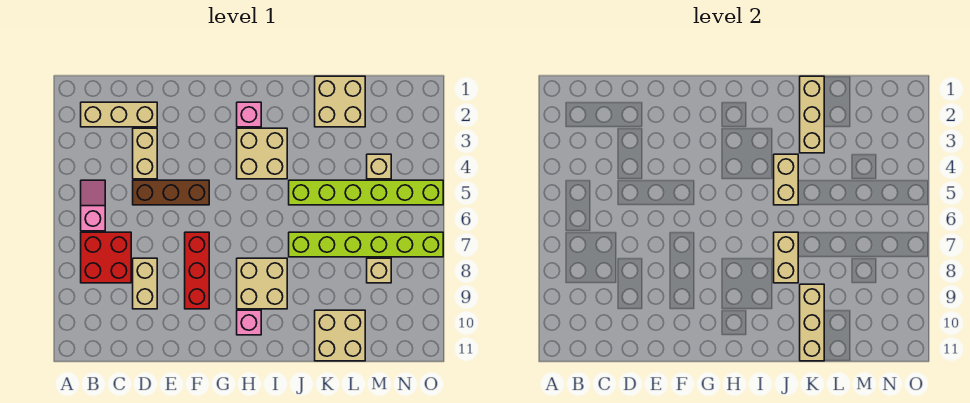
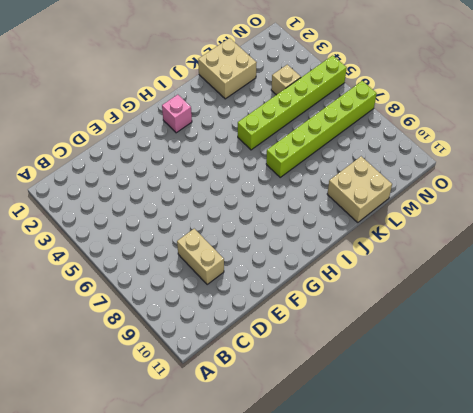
none -> tan 1x3 brick [81,102,157,127]
none -> pink 1x2 slope [81,180,105,231]
none -> red 2x2 brick [81,232,131,283]

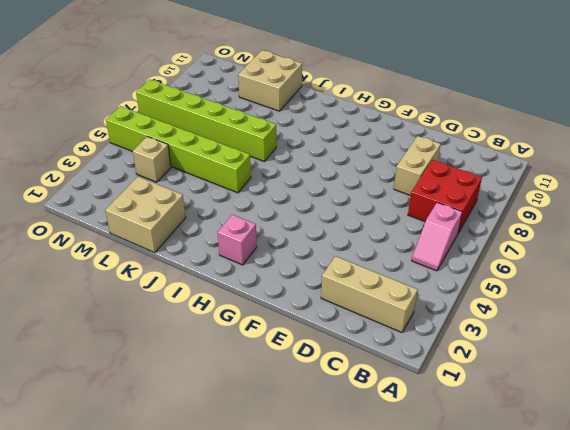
none -> tan 1x2 brick [133,128,157,179]
none -> brown 1x3 brick [133,180,209,205]
none -> red 1x3 brick [185,232,209,309]

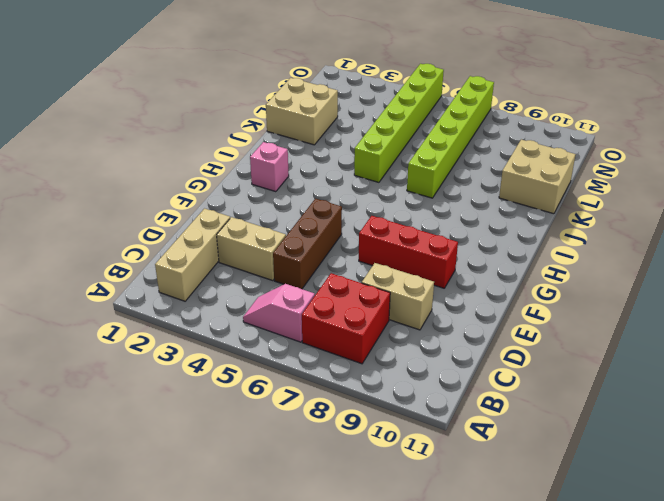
none -> tan 2x2 brick [237,128,287,179]
none -> tan 2x2 brick [237,258,287,309]
none -> pink 1x1 brick [237,310,261,335]

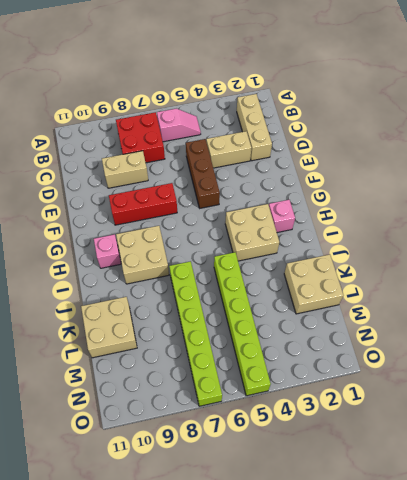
none -> tan 1x1 brick [367,154,391,179]
none -> tan 1x1 brick [367,258,391,283]
none -> tan 1x2 brick [774,154,798,205]

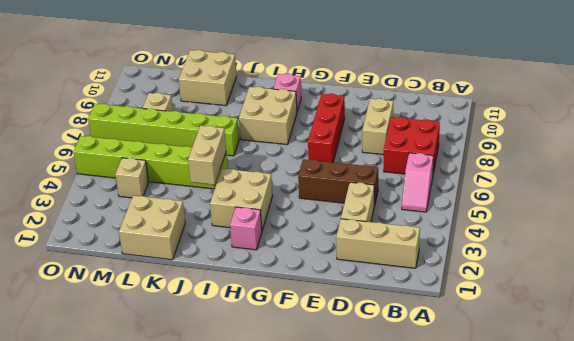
none -> tan 1x2 brick [774,232,798,283]
none -> tan 1x3 brick [800,76,824,153]
none -> tan 1x3 brick [800,284,824,361]

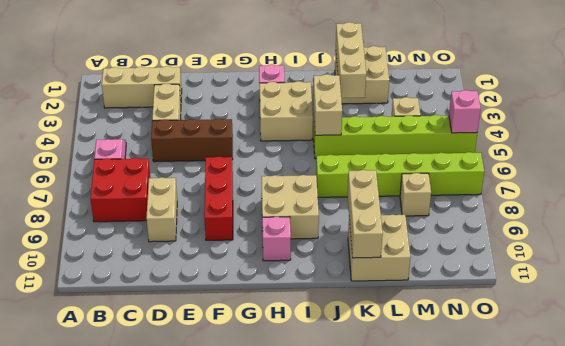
pink 1x1 brick [449,90,481,133] -> none
none -> tan 1x2 brick [774,232,798,283]

